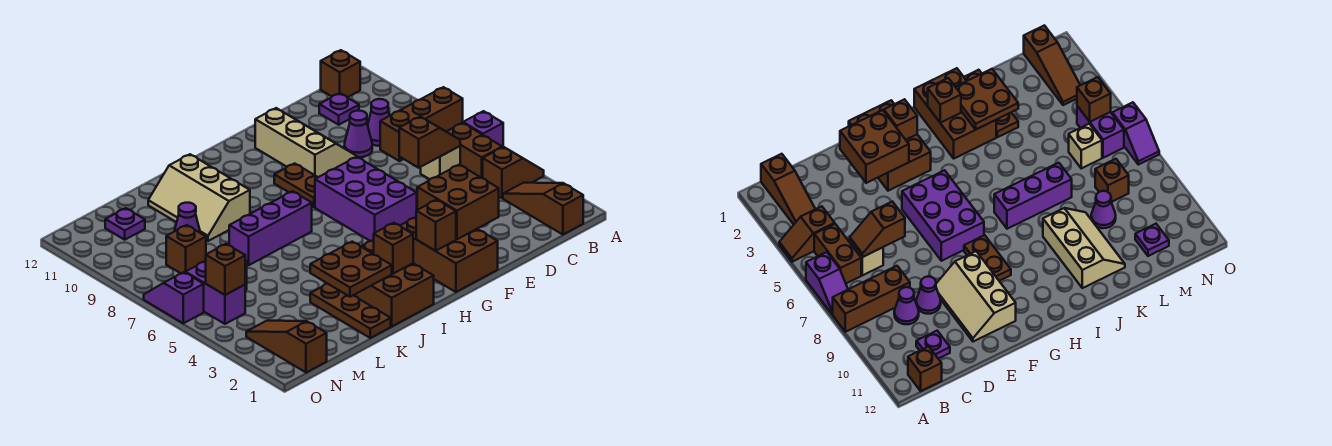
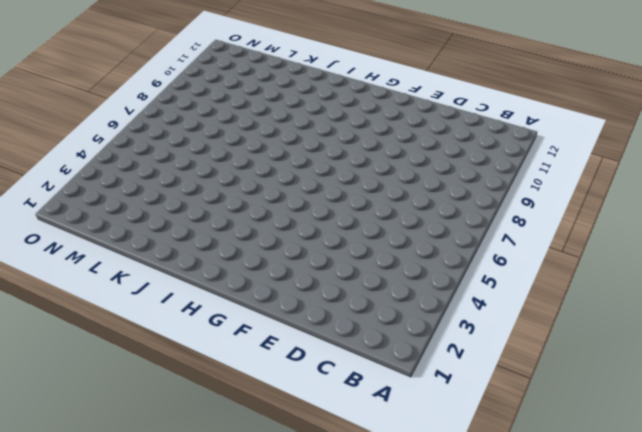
none -> brown 1x2 slope [483,147,544,198]
none -> purple 1x2 slope [460,111,503,147]
none -> brown 1x3 brick [380,87,463,161]
none -> brown 1x3 slope [503,183,583,235]

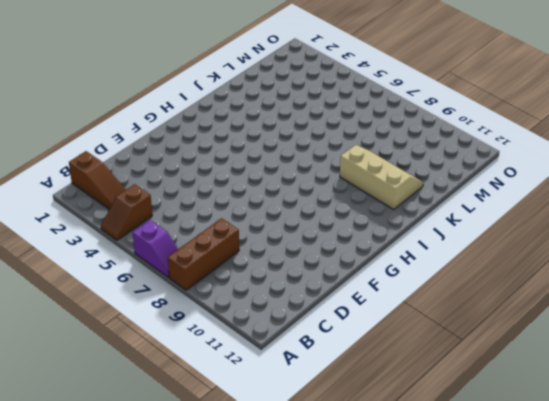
none -> brown 1x2 brick [446,123,502,178]
none -> brown 1x1 brick [321,50,360,97]
none -> tan 1x1 brick [421,146,460,179]
none -> purple 1x1 cone [368,99,389,146]

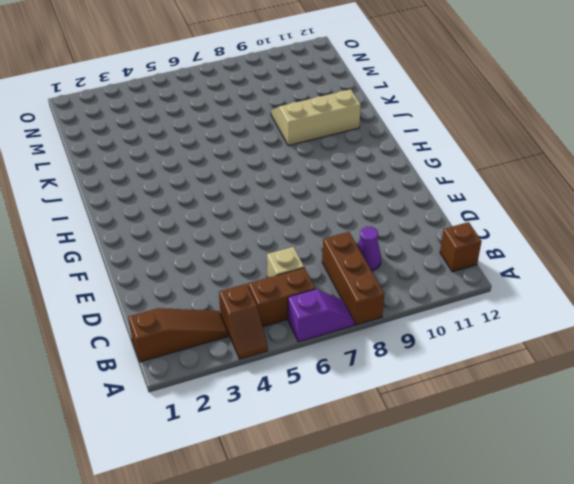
none -> purple 1x1 plate [319,93,359,125]
none -> purple 1x1 cone [344,111,372,157]
none -> tan 2x3 slope [255,108,357,177]
none -> brown 2x3 brick [400,217,498,292]

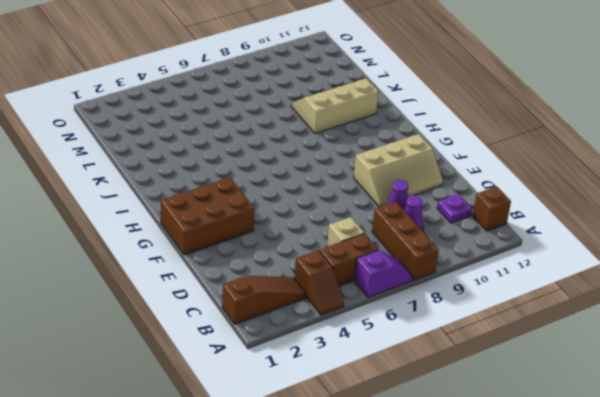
none -> purple 2x3 brick [315,157,417,241]
none -> brown 1x2 plate [274,163,318,207]
none -> brown 2x3 brick [353,240,434,326]
none -> purple 1x3 brick [229,191,312,265]

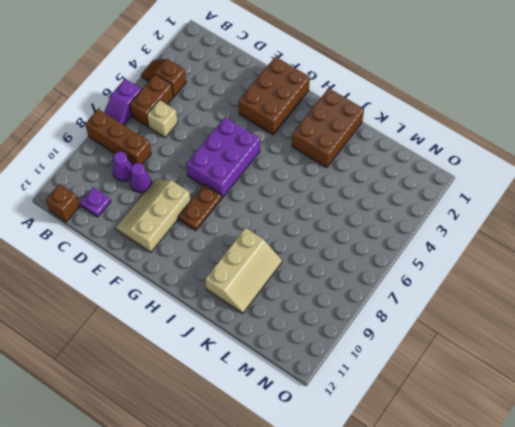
none -> brown 1x3 slope [503,183,583,235]
none -> purple 1x3 brick [229,191,312,265]
none -> brown 1x3 plate [310,284,391,338]
none -> purple 1x1 cone [175,203,200,233]

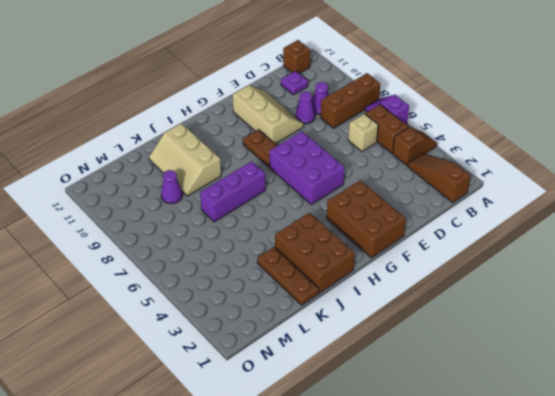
none -> tan 1x1 brick [1069,124,1102,168]
none -> brown 1x1 brick [166,225,206,273]
none -> purple 1x1 plate [105,208,145,240]
none -> brown 1x3 slope [246,321,327,373]

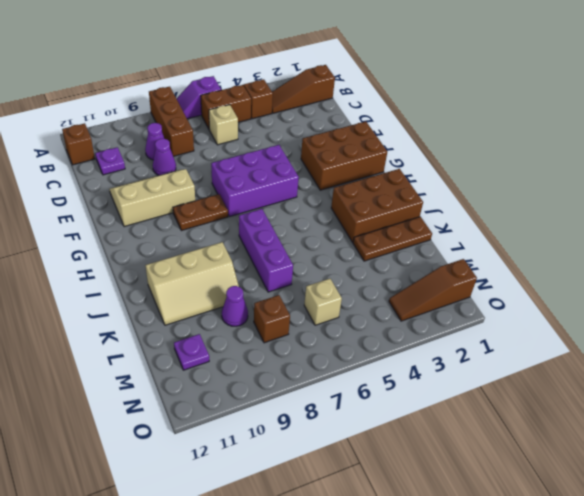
none -> purple 1x2 brick [185,261,245,324]
none -> purple 1x2 slope [144,272,204,323]
none -> brown 1x2 slope [399,116,460,168]
none -> brown 2x2 brick [417,165,499,239]

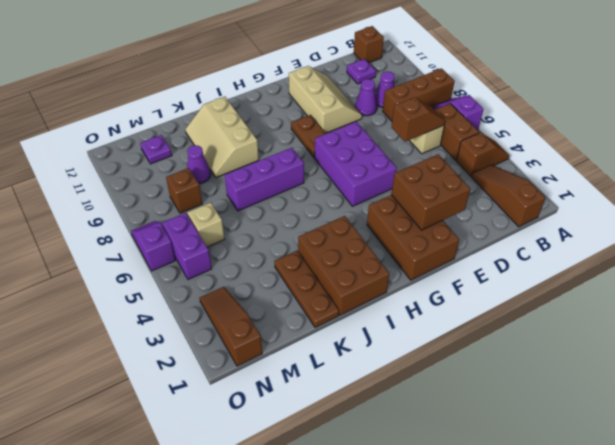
none -> brown 1x1 brick [416,200,456,251]
none -> brown 1x1 brick [374,223,413,274]
none -> brown 2x2 plate [310,242,392,297]
none -> brown 1x1 brick [206,244,245,295]

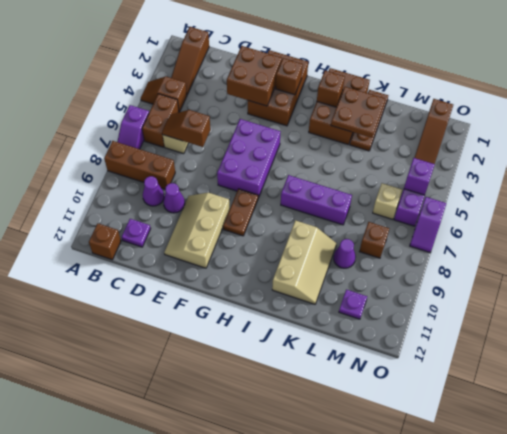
purple 1x1 brick [404,158,435,195] -> brown 1x1 brick [206,244,245,295]

